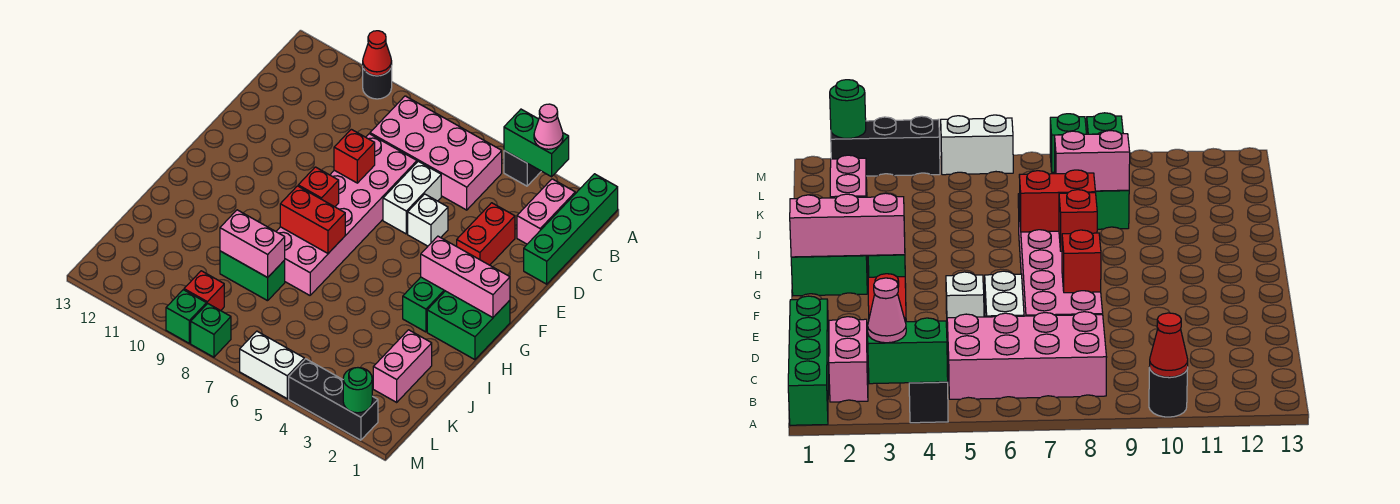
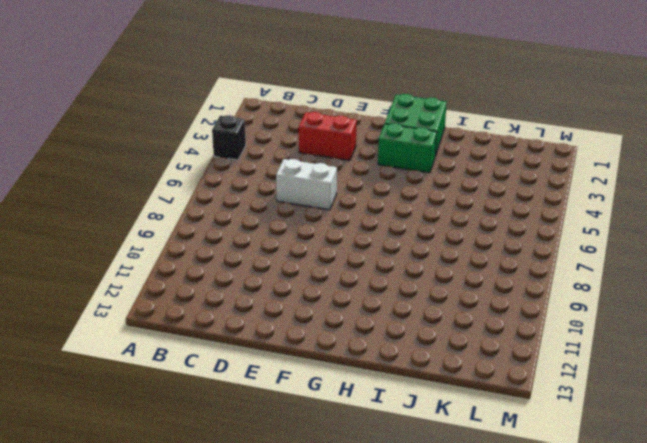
none -> green 1x4 brick [524,174,618,284]
none -> black 1x1 round brick [363,66,392,99]
none -> pink 1x2 brick [517,179,575,244]

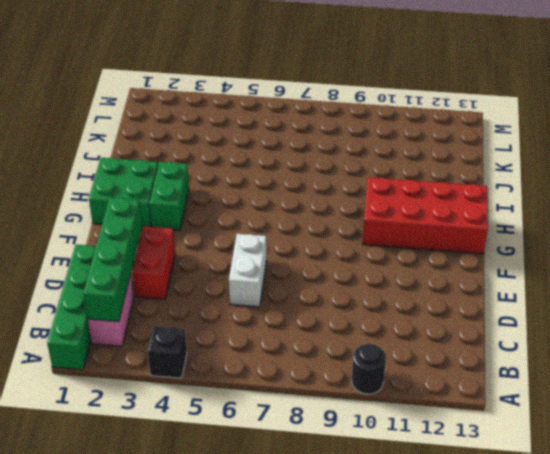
green 1x4 brick [83,198,142,322] -> none
red 2x4 brick [362,177,488,254] -> none
none -> pink 2x4 brick [370,96,502,210]
none -> pink 2x6 brick [276,134,417,295]
none -> white 1x1 brick [408,194,448,246]

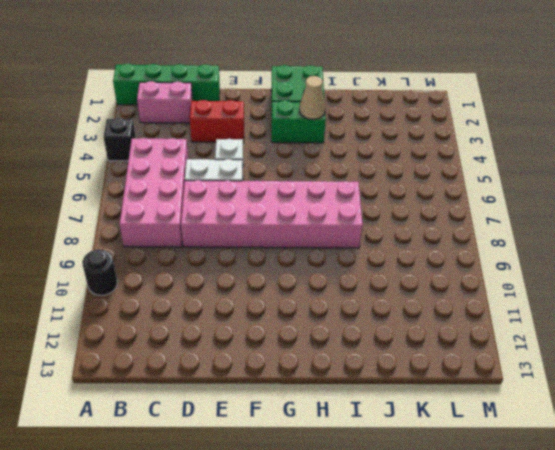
tan 1x1 cone [299,76,325,119] -> none
none -> pink 1x2 brick [373,330,432,402]
none -> green 1x2 brick [220,251,285,301]
none -> red 1x1 brick [184,271,224,311]

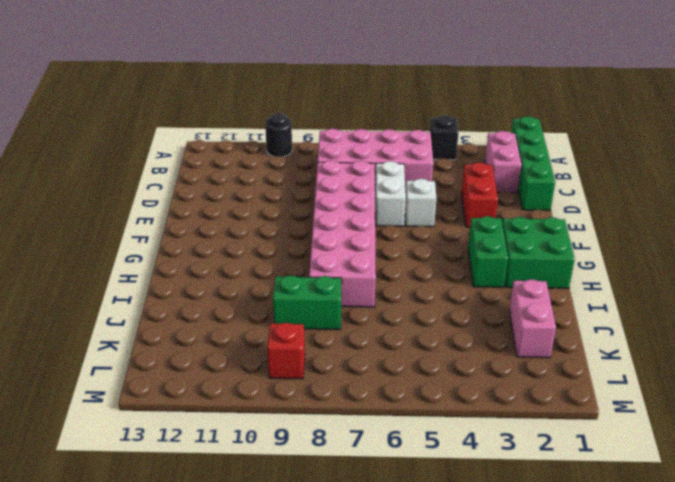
none -> black 1x3 brick [289,359,378,440]
none -> white 1x2 brick [240,331,304,398]
none -> green 1x1 brick [191,304,231,357]

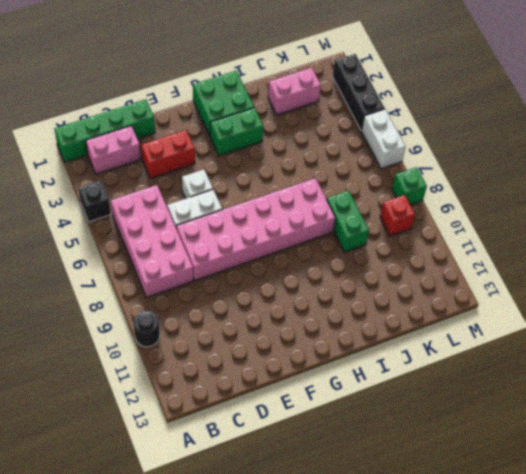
none -> green 1x1 brick [166,290,207,343]
none -> green 1x2 brick [504,109,569,177]
none -> red 1x1 cone [363,31,392,76]

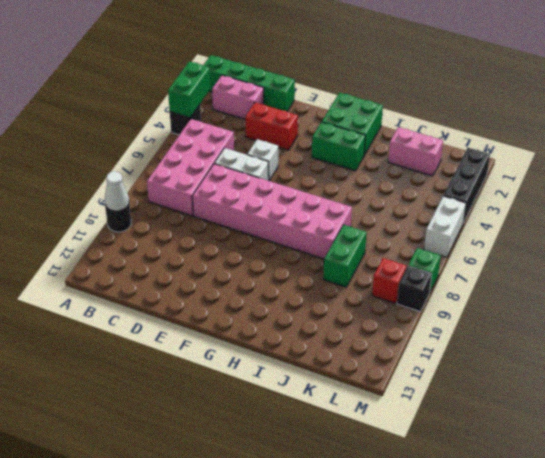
white 1x1 cone [105,171,129,211] -> red 1x1 cone [363,31,392,76]
black 1x1 brick [397,266,432,312] -> green 1x1 brick [166,290,207,343]
none -> red 1x1 brick [334,129,375,183]
none -> pink 1x3 brick [421,236,510,318]
none -> red 1x1 brick [298,167,339,207]

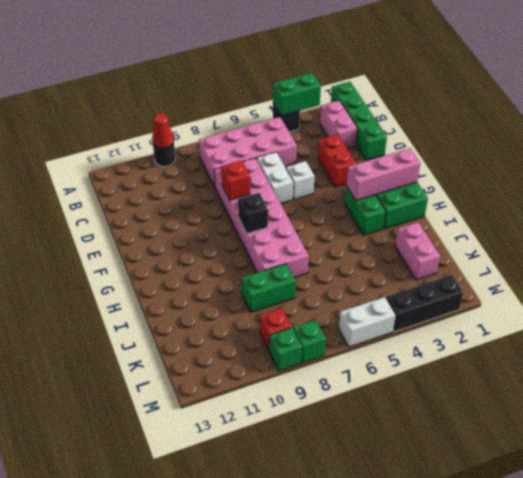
black 1x1 brick [238,193,268,234] -> red 1x1 brick [298,167,339,207]
none -> red 1x2 brick [280,186,345,253]
none -> pink 1x2 brick [220,210,285,278]
none -> green 1x1 round brick [343,368,372,413]

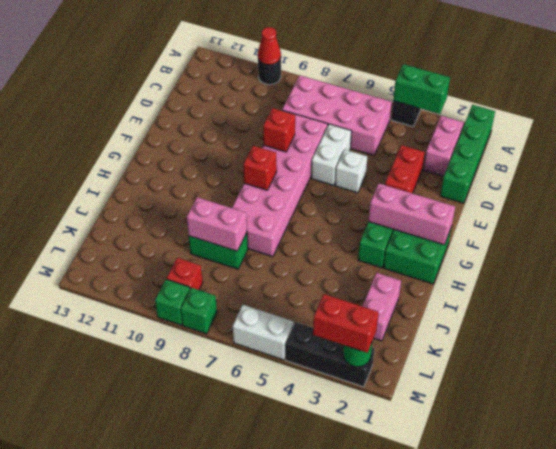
red 1x2 brick [313,294,379,353] -> red 1x2 brick moved to [280,186,345,253]
none -> pink 1x1 cone [534,104,563,149]

